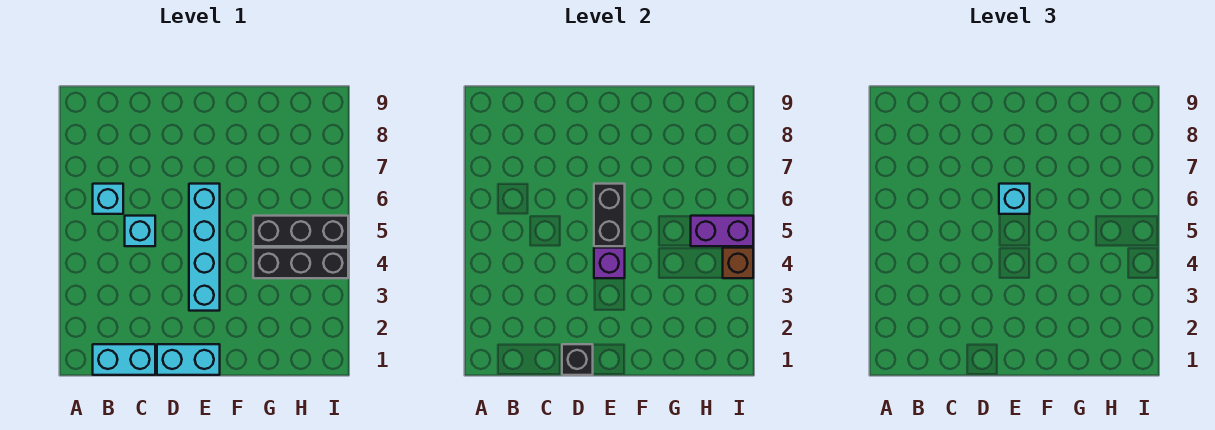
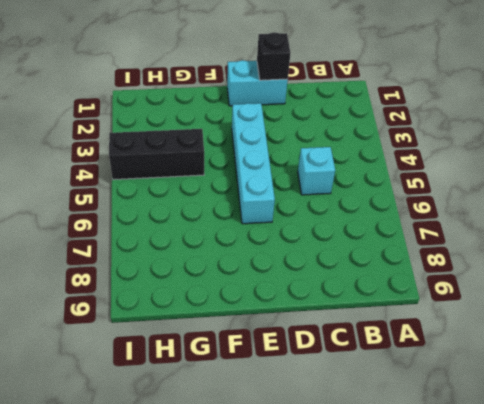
none -> cyan 1x2 brick [93,344,155,375]
none -> cyan 1x1 brick [93,184,123,214]
none -> black 1x3 brick [253,216,348,246]

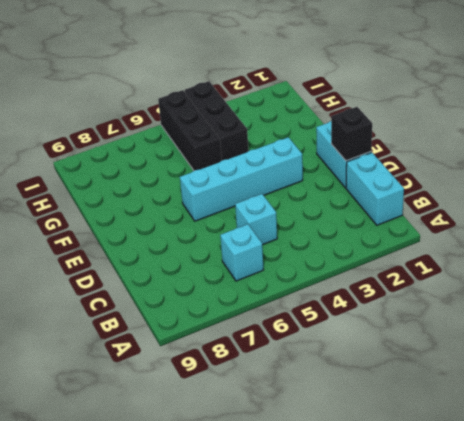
none -> purple 1x1 brick [594,248,625,278]
none -> black 1x2 brick [594,184,625,246]
none -> purple 1x2 brick [691,216,753,246]

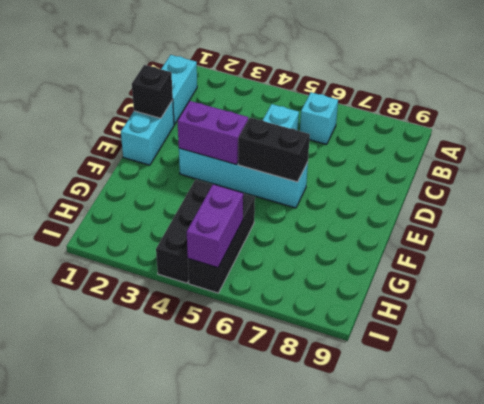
purple 1x2 brick [178,101,248,165] -> purple 1x1 brick [594,248,625,278]
none -> brown 1x1 brick [723,248,753,278]
none -> cyan 1x1 brick [999,184,1030,214]

